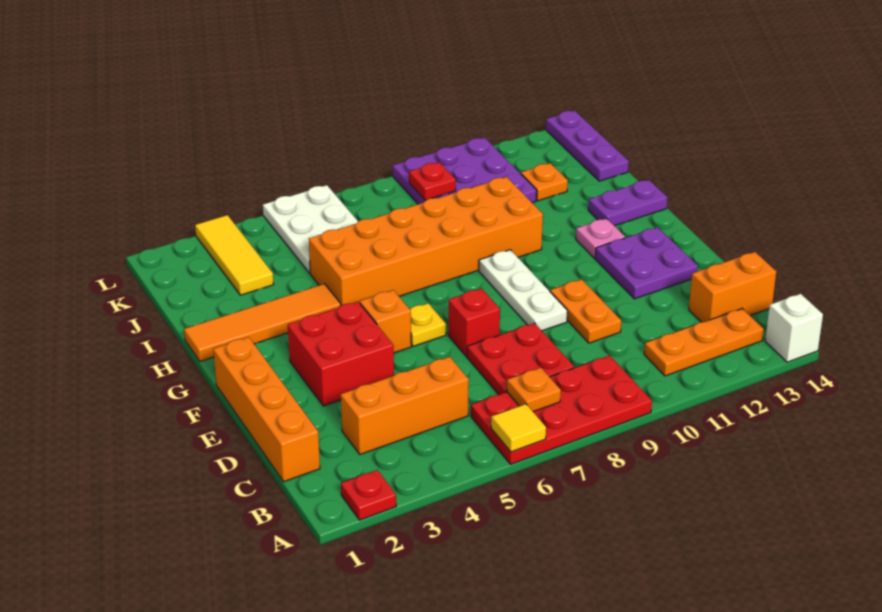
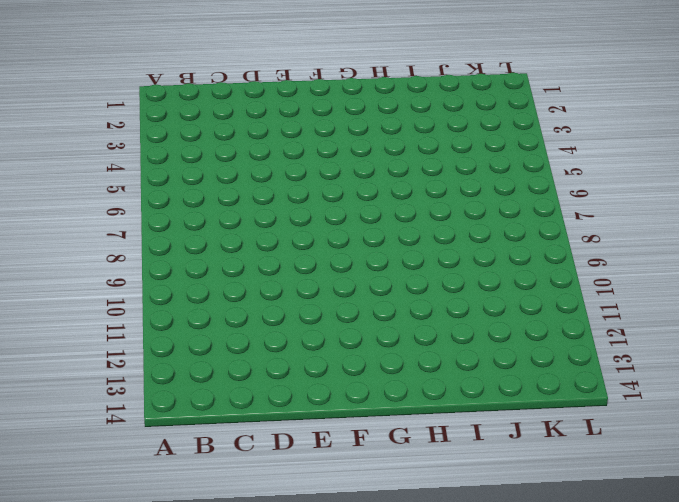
none -> red 1x1 plate [341,470,396,520]
none -> red 2x4 plate [471,355,652,464]
none -> white 1x1 brick [765,294,823,362]

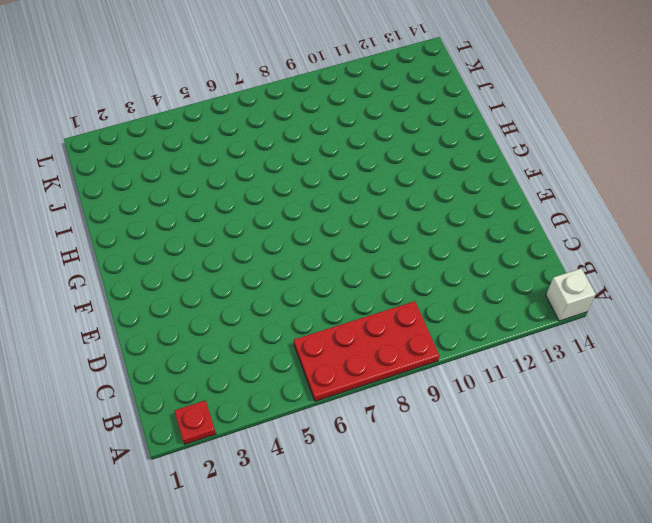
none -> orange 1x3 plate [644,308,764,376]
none -> orange 1x4 brick [213,337,320,482]
none -> orange 1x3 brick [341,357,469,454]

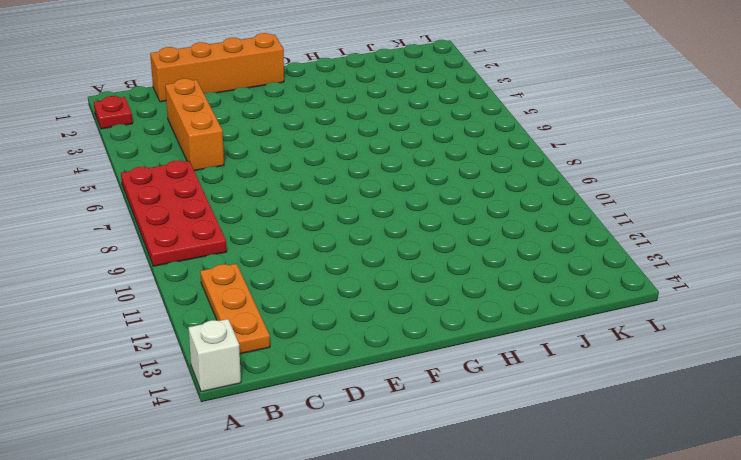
none -> red 2x2 plate [467,323,574,394]
none -> orange 1x2 brick [689,252,776,322]
none -> orange 1x2 plate [550,279,621,343]

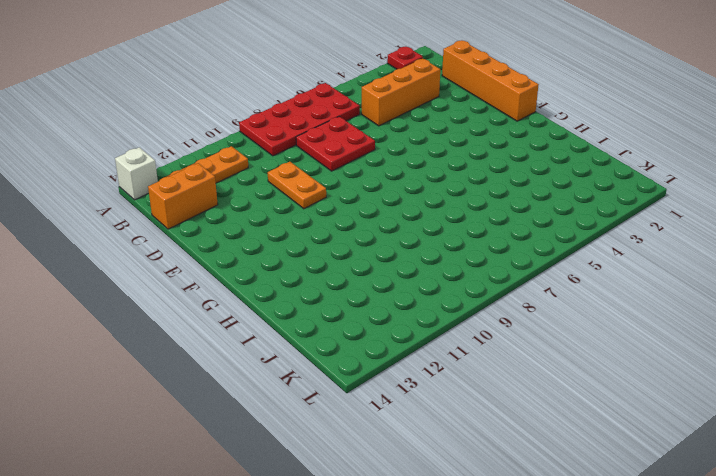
none -> red 2x2 brick [288,302,394,406]
none -> red 1x1 brick [448,288,500,357]
none -> white 1x3 plate [479,250,567,331]

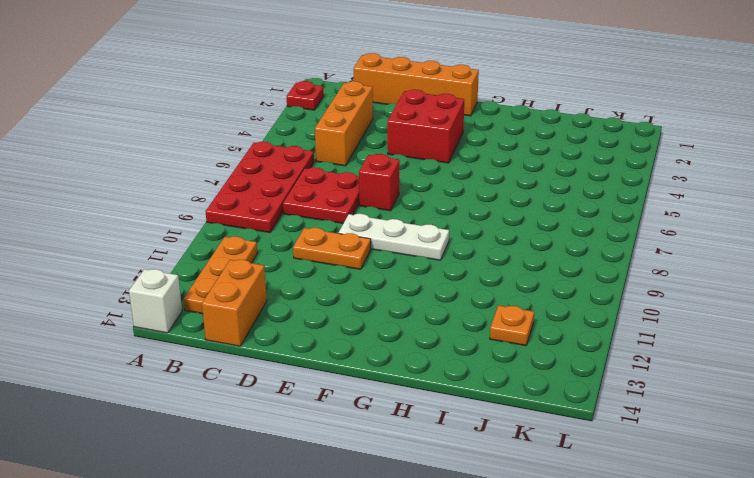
none -> purple 2x2 plate [595,227,698,299]
none -> orange 1x1 brick [360,290,411,353]
none -> yellow 1x1 plate [410,303,446,346]

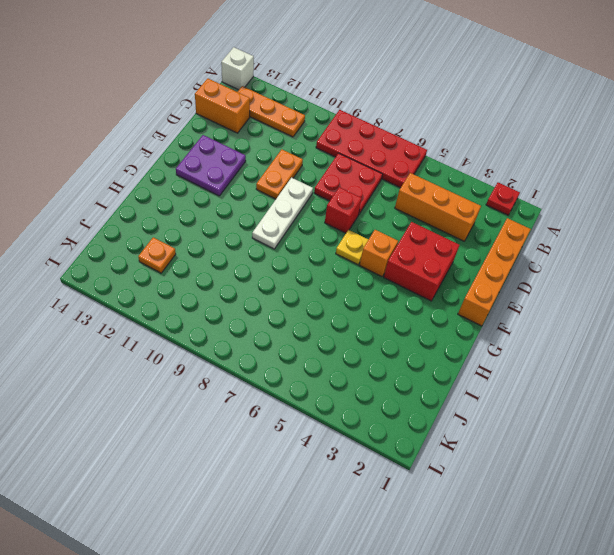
none -> pink 1x1 plate [576,218,625,258]
none -> orange 1x4 tile [184,284,341,362]
none -> orange 2x6 brick [309,177,543,305]

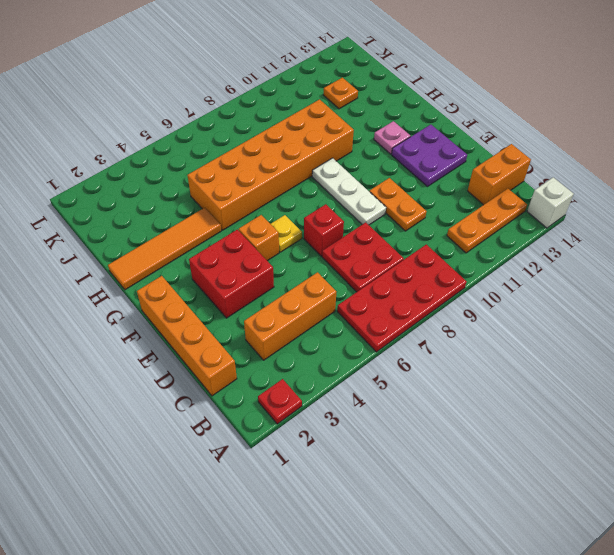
none -> purple 1x2 plate [588,180,668,226]
none -> yellow 1x3 tile [195,215,274,295]
none -> white 2x3 plate [263,185,358,273]

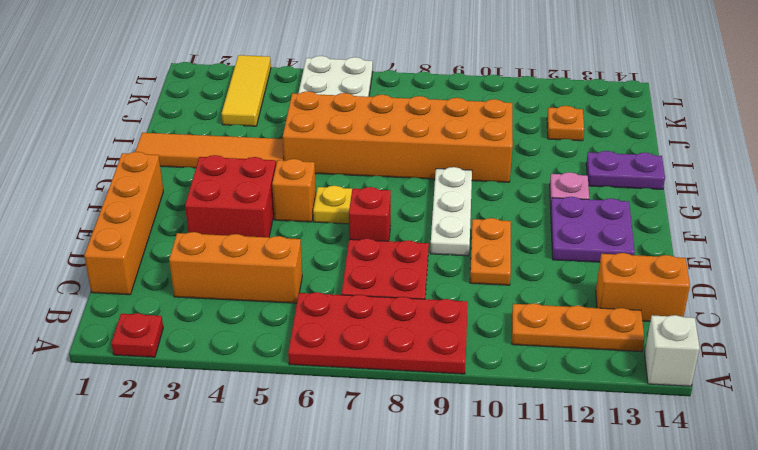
none -> purple 3x3 plate [393,138,537,204]
none -> purple 1x3 plate [546,110,629,181]
none -> yellow 1x1 tile [491,404,546,452]

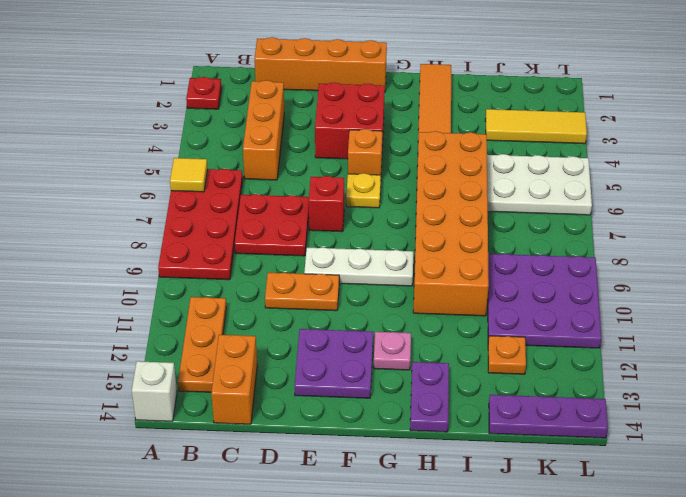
none -> orange 1x1 plate [507,368,561,412]
none -> red 1x1 plate [409,162,456,200]

